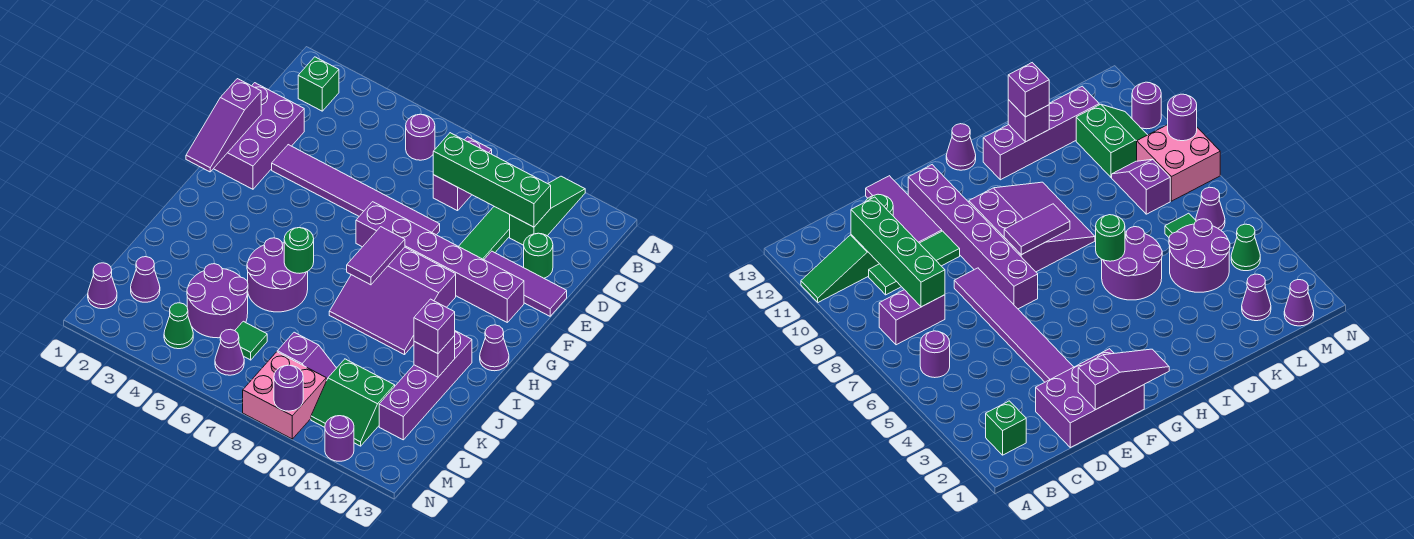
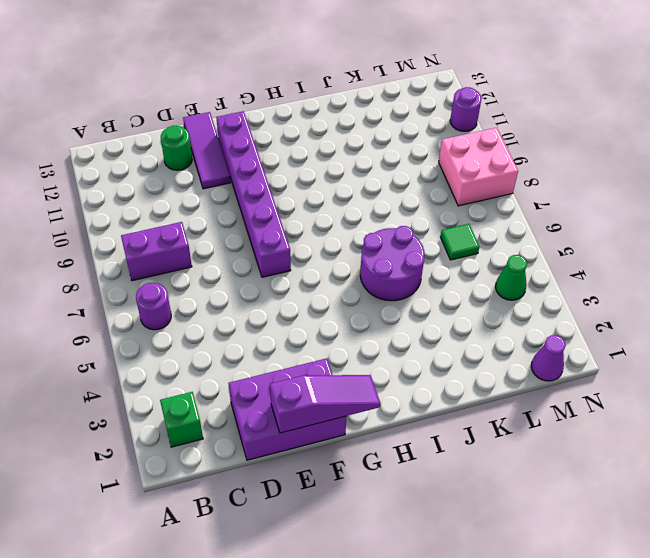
none -> green 1x3 slope [510,176,585,245]
none -> green 1x3 tile [459,207,510,260]
none -> purple 1x6 tile [272,145,440,235]
none -> purple 3x3 slope [329,247,456,355]

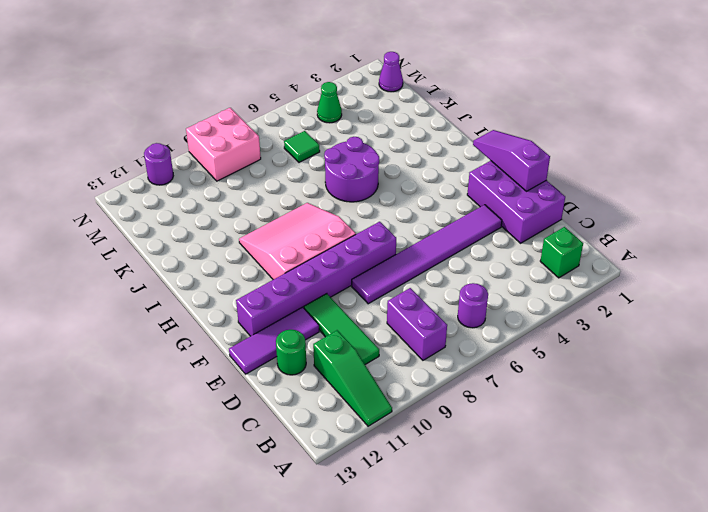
pink 3x3 slope [239,203,356,280] -> purple 3x3 slope [329,247,456,355]
none -> purple 1x1 cone [480,325,509,371]
none -> purple 1x4 brick [379,331,472,440]
none -> purple 2x2 round brick [187,264,248,338]
none -> purple 1x1 cone [131,257,160,302]

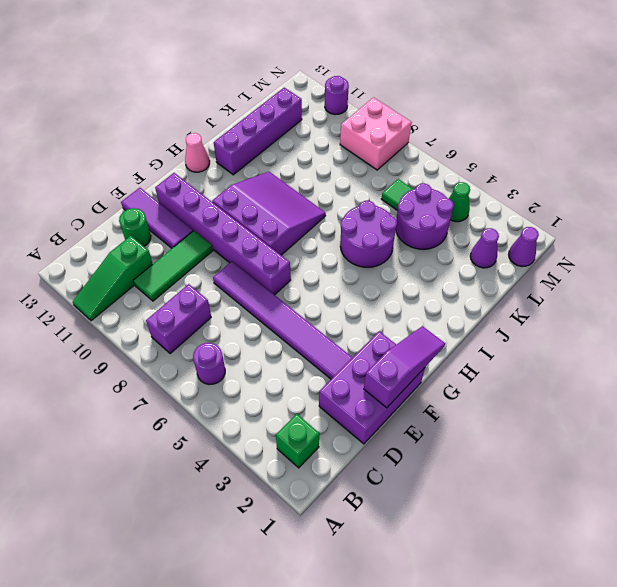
pink 1x1 cone [185,133,210,172] -> purple 1x1 cone [480,325,509,371]
none -> purple 1x2 slope [277,332,336,381]
none -> green 2x2 slope [311,359,395,446]
none -> purple 1x1 cone [215,329,244,375]
none -> green 1x4 brick [433,133,551,227]

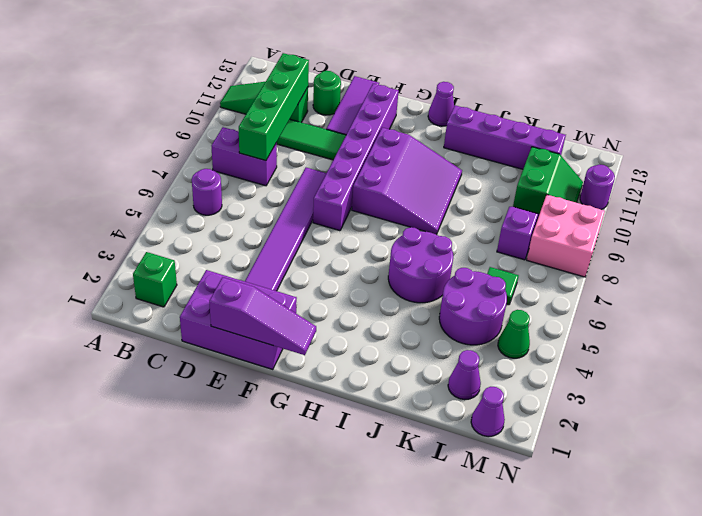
none -> purple 1x1 cone [215,329,244,375]
none -> purple 1x2 tile [347,227,405,285]
none -> green 1x1 round brick [284,228,314,273]
none -> purple 1x1 brick [414,336,455,377]

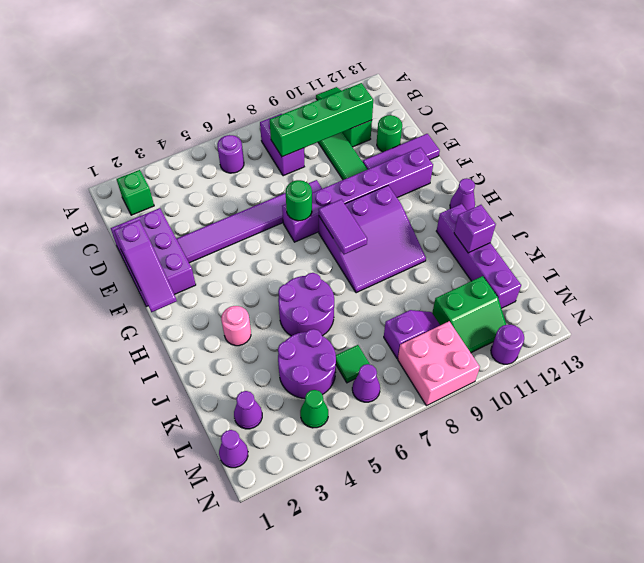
green 1x1 round brick [286,180,312,221] -> green 1x1 round brick moved to [284,228,314,273]
pink 1x1 round brick [221,306,251,346] -> none
none -> purple 1x1 round brick [274,365,303,411]
none -> purple 1x1 brick [414,299,455,354]

